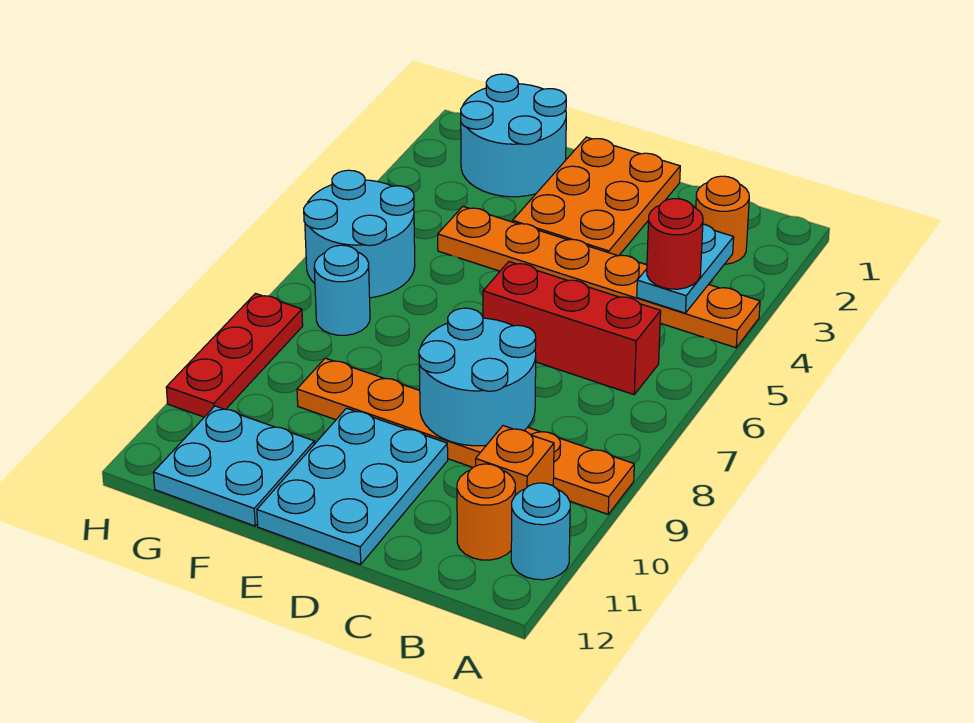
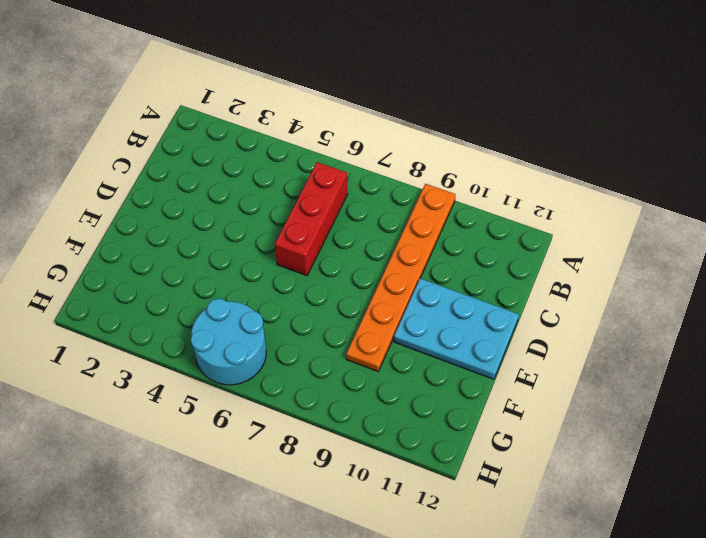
none -> orange 1x6 plate [438,207,760,348]
none -> cyan 1x1 round brick [511,483,570,580]
none -> orange 1x1 round brick [696,176,749,264]

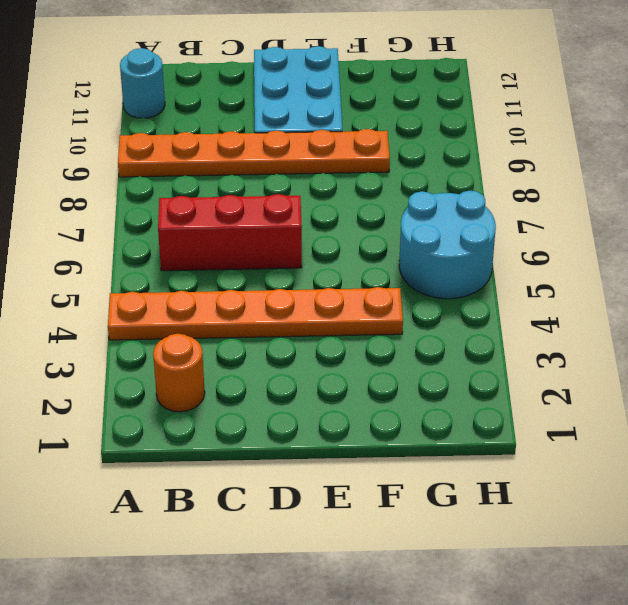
none -> orange 1x1 brick [476,426,554,495]
none -> orange 1x1 round brick [457,464,515,560]
none -> orange 2x3 plate [513,137,680,256]

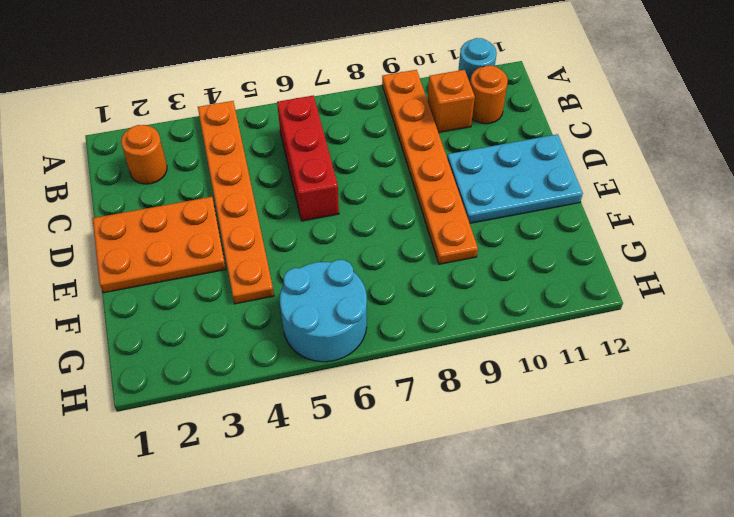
none -> cyan 2x2 round brick [461,74,566,197]
none -> cyan 2x2 plate [153,406,314,526]
none -> cyan 1x1 round brick [314,245,370,335]

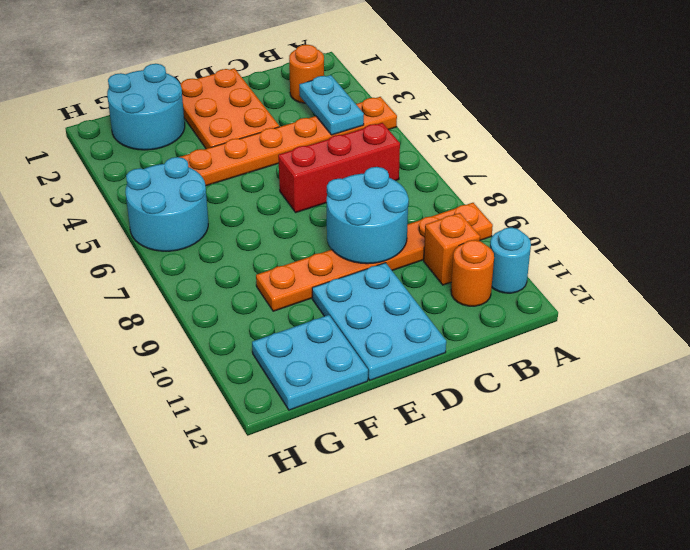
none -> cyan 1x1 round brick [314,245,370,335]
none -> red 1x3 plate [166,294,303,417]
none -> red 1x1 round brick [647,199,703,289]

